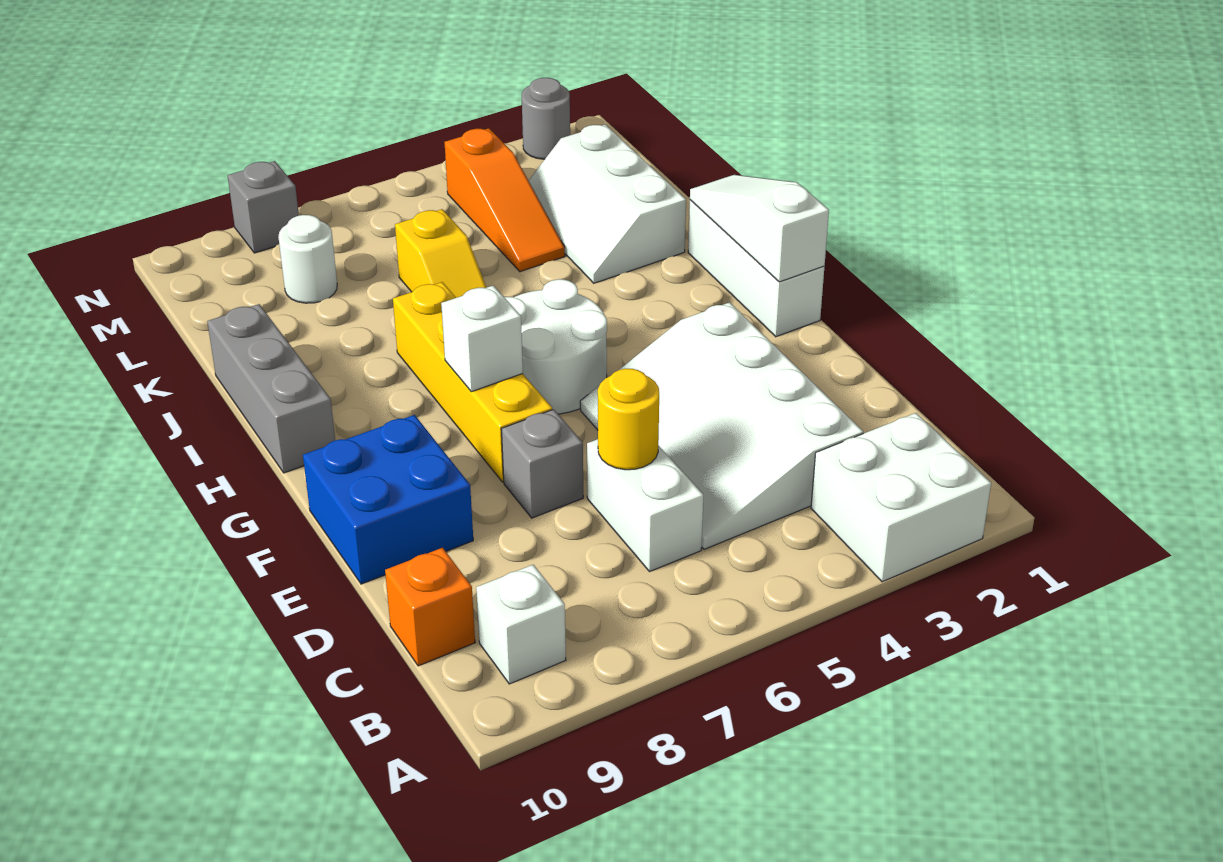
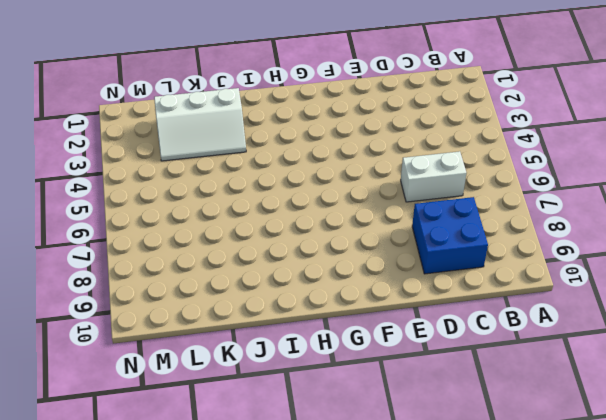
blue 2x2 brick [412,197,488,274] -> blue 2x2 brick moved to [303,415,473,584]
none -> white 2x2 brick [811,413,991,582]
none -> white 1x1 brick [476,565,566,684]
none -> white 3x4 slope [580,302,863,549]

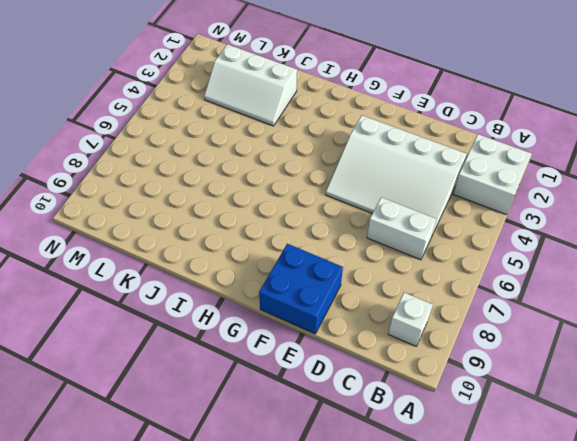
none -> orange 1x1 brick [385,548,475,666]
none -> grey 1x1 brick [501,409,583,518]
none -> yellow 1x4 brick [393,282,552,482]

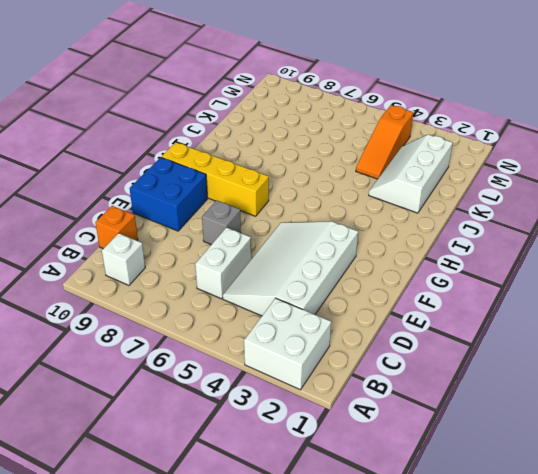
yellow 1x4 brick [161,142,269,216] -> yellow 1x4 brick turned to [393,282,552,482]
none -> white 1x3 brick [688,200,824,337]
none -> white 2x2 round brick [504,279,607,414]
none -> grey 1x3 brick [207,304,335,473]

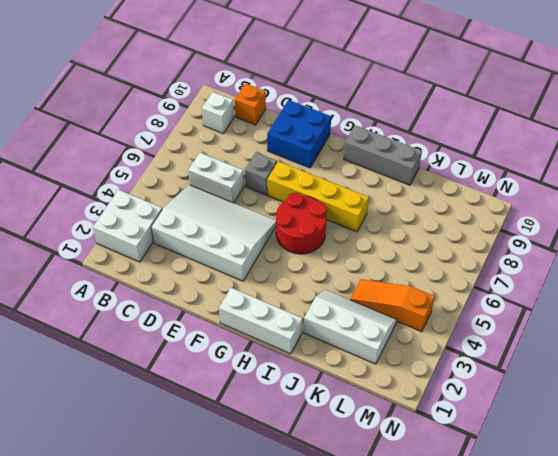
red 2x2 round brick [276,193,327,254] -> white 2x2 round brick [504,279,607,414]
none -> yellow 1x2 slope [395,209,486,298]
none -> white 1x1 round brick [278,215,337,303]
none -> grey 1x1 round brick [522,78,570,159]

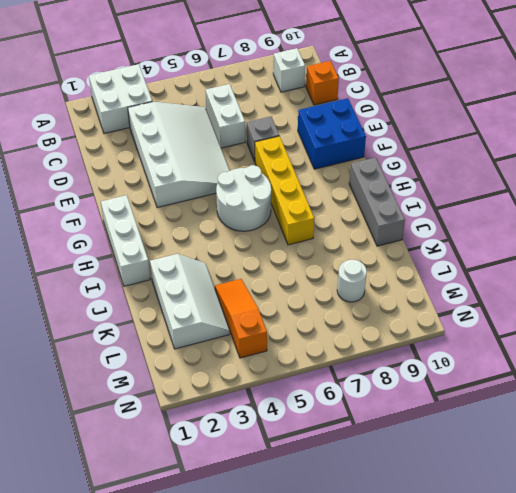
none -> yellow 1x2 slope [395,209,486,298]
none -> grey 1x1 round brick [522,78,570,159]
none -> grey 1x1 brick [228,161,299,253]

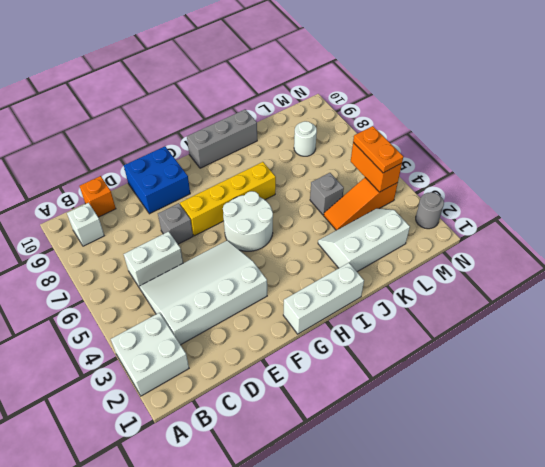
grey 1x1 brick [310,173,344,215] -> grey 1x1 brick moved to [228,161,299,253]
orange 1x2 brick [351,143,402,192] -> none
orange 1x2 plate [353,126,403,173] -> none
none -> yellow 1x2 slope [395,209,486,298]
none -> yellow 1x1 round brick [598,369,659,470]
none -> white 1x3 slope [690,175,829,282]

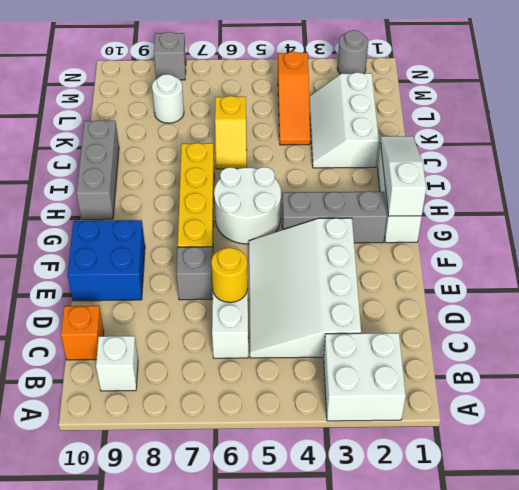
grey 1x3 brick [282,191,387,243] -> none
none -> white 1x1 brick [441,286,523,392]

